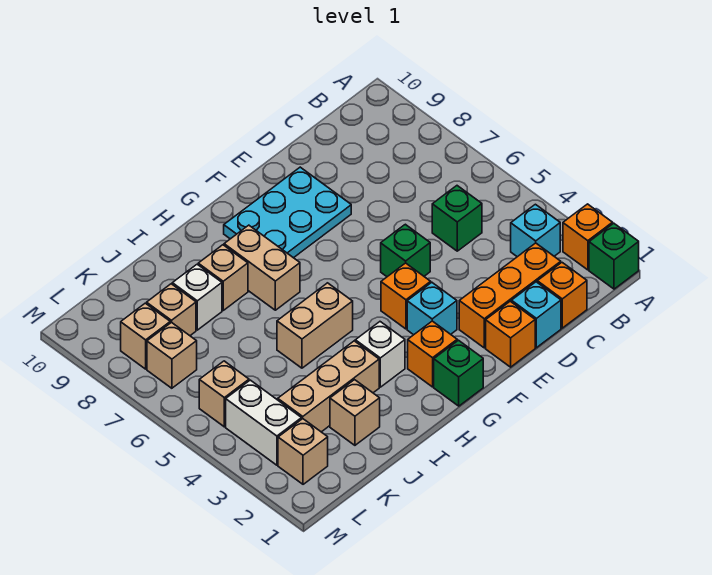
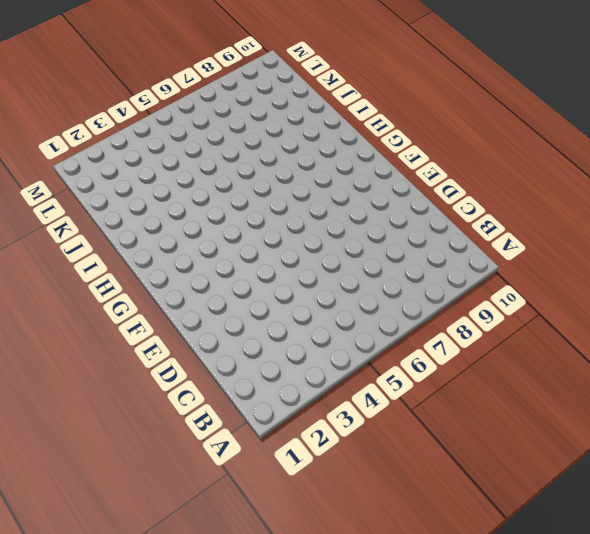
none -> green 1x1 brick [589,223,639,289]
none -> orange 1x1 brick [563,204,613,270]
none -> cyan 1x1 brick [511,204,560,257]

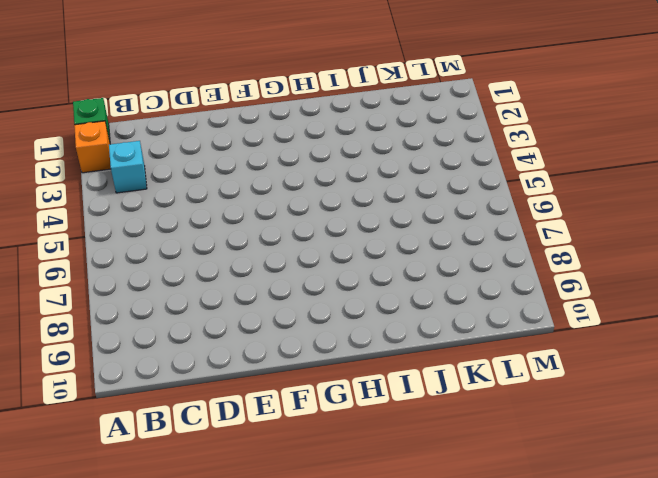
none -> orange 1x1 brick [537,263,587,328]
none -> orange 1x3 brick [459,243,561,348]
none -> green 1x1 brick [432,186,482,251]

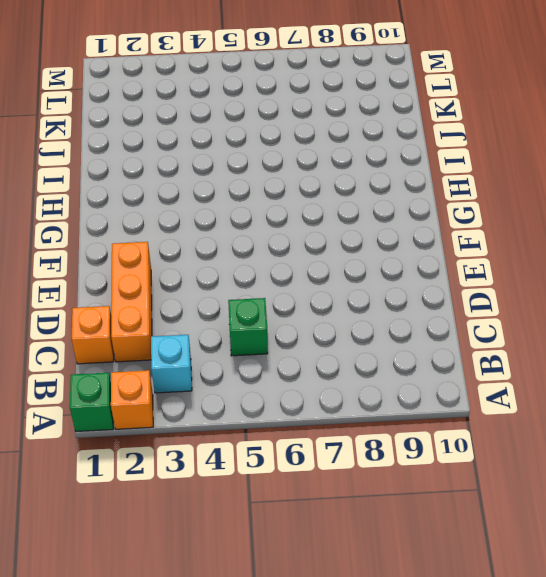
none -> cyan 1x1 brick [511,282,561,348]
none -> orange 1x1 brick [486,301,535,367]
none -> green 1x1 brick [381,224,430,277]

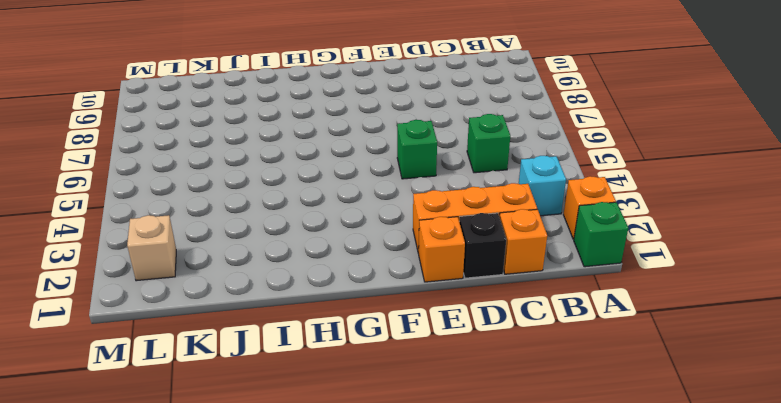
black 1x1 brick [459,213,506,278] -> cyan 1x1 brick [511,282,561,348]
none -> cyan 2x3 plate [224,167,351,258]
none -> cyan 1x1 brick [407,282,457,335]
none -> orange 1x1 brick [381,263,431,329]

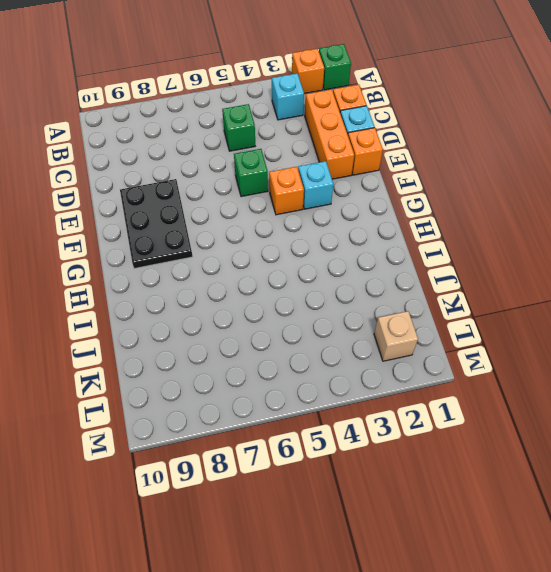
black 2x3 plate [120,179,193,269] -> cyan 2x3 plate [224,167,351,258]
none -> green 1x1 brick [434,340,483,406]
none -> orange 1x1 brick [408,321,457,387]
none -> white 1x1 brick [355,322,405,387]

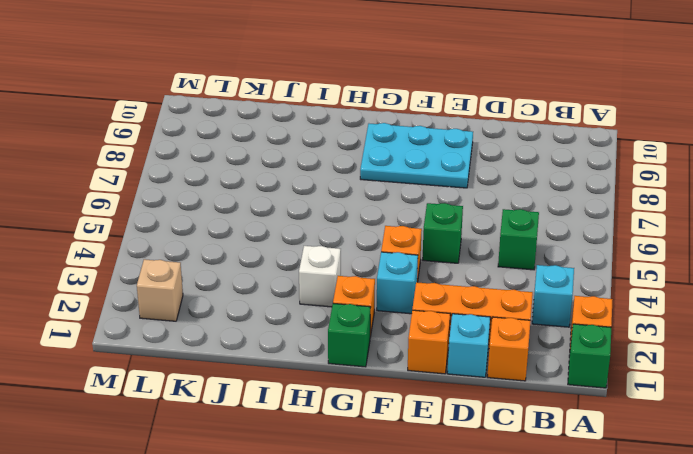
none -> tan 1x2 brick [277,283,353,368]
none -> tan 1x2 brick [224,225,300,310]
none -> tan 1x3 brick [278,341,379,432]

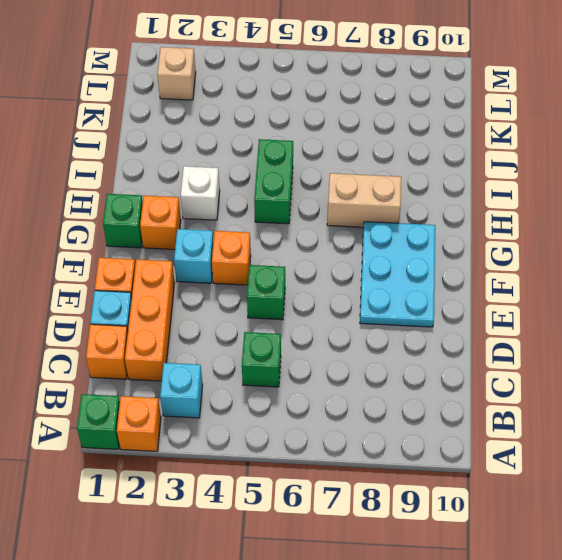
green 1x2 brick [254,139,293,224] -> tan 1x2 brick [277,283,353,368]
none -> tan 1x3 brick [278,341,379,432]
none -> tan 1x1 brick [198,245,248,310]
none -> tan 1x1 brick [330,380,380,445]

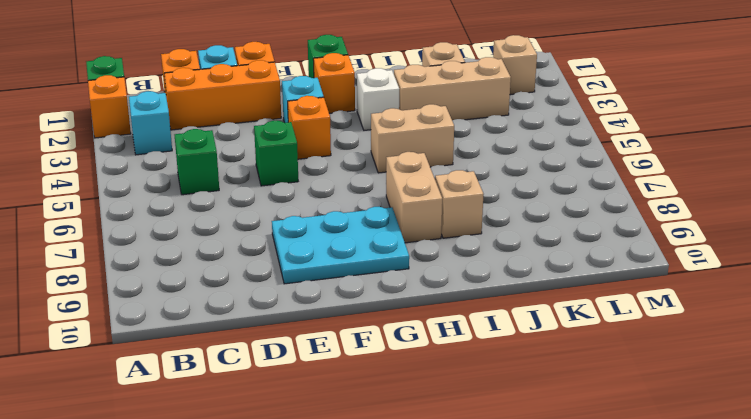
none -> white 1x1 brick [172,264,222,330]
none -> tan 1x1 brick [147,284,196,336]
none -> white 1x2 brick [226,380,302,465]

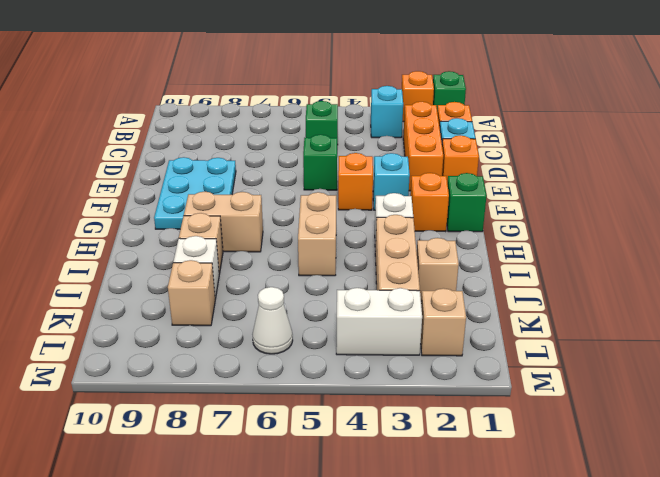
white 1x1 cone [252,287,293,354] -> none
none -> tan 1x1 brick [199,361,249,427]
none -> tan 1x1 brick [147,322,197,388]
none -> tan 1x1 brick [121,303,170,369]

